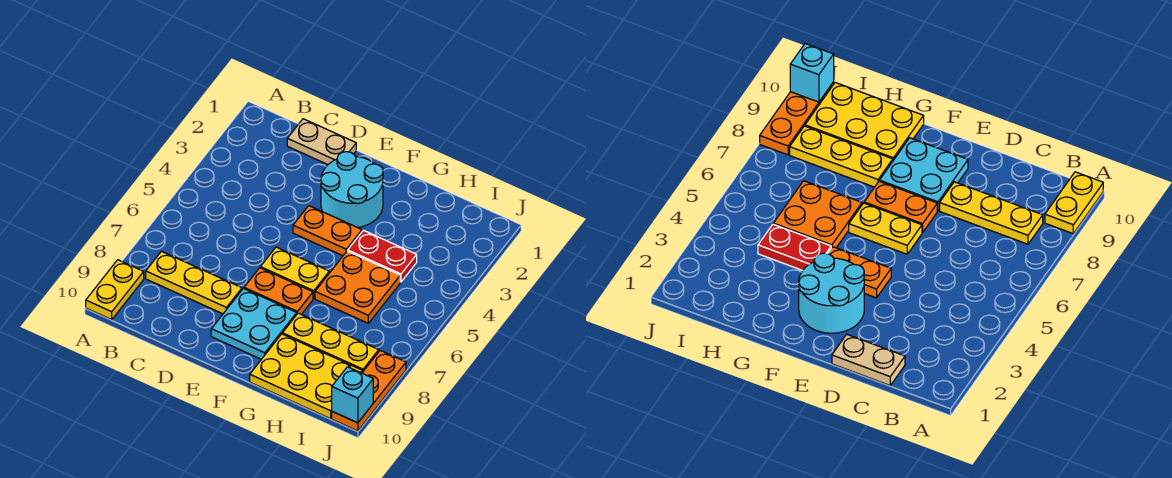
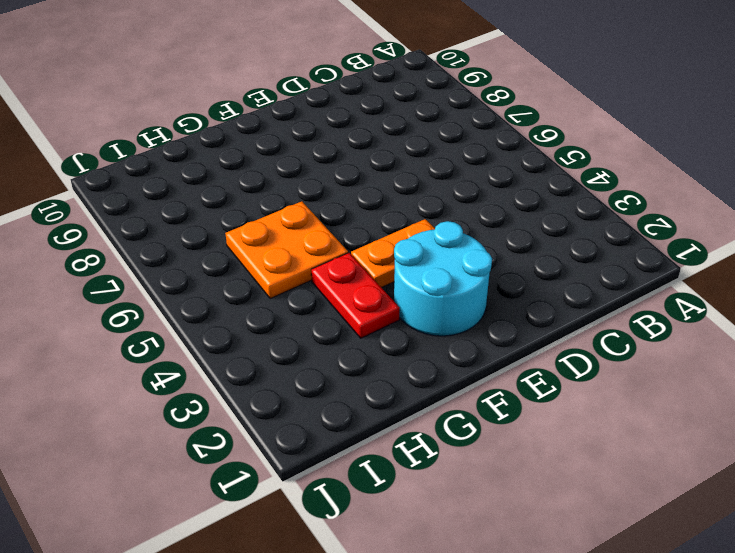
red 1x2 plate [311,253,400,338] -> red 1x2 plate turned to [348,230,417,282]
none -> yellow 1x2 plate [86,260,144,320]
none -> yellow 1x3 plate [146,251,242,314]
none -> tan 1x2 plate [287,119,356,165]

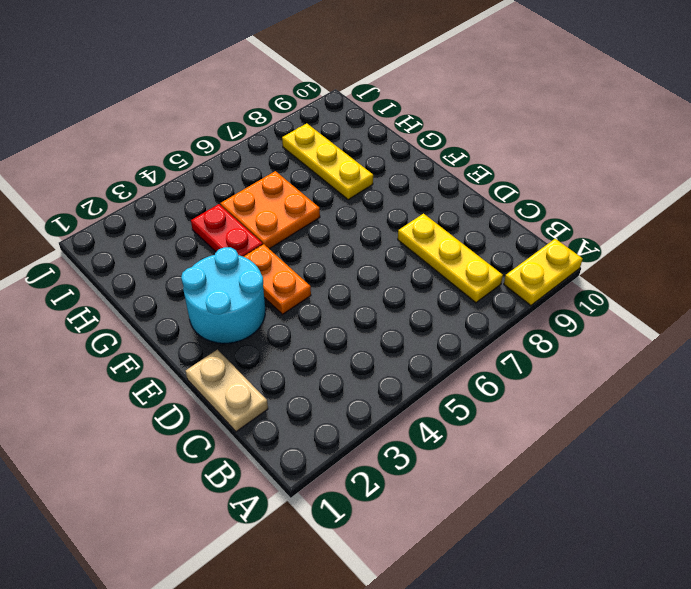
none -> yellow 1x2 plate [260,247,329,299]
none -> orange 1x2 plate [244,268,313,314]
none -> cyan 2x2 plate [211,289,297,359]

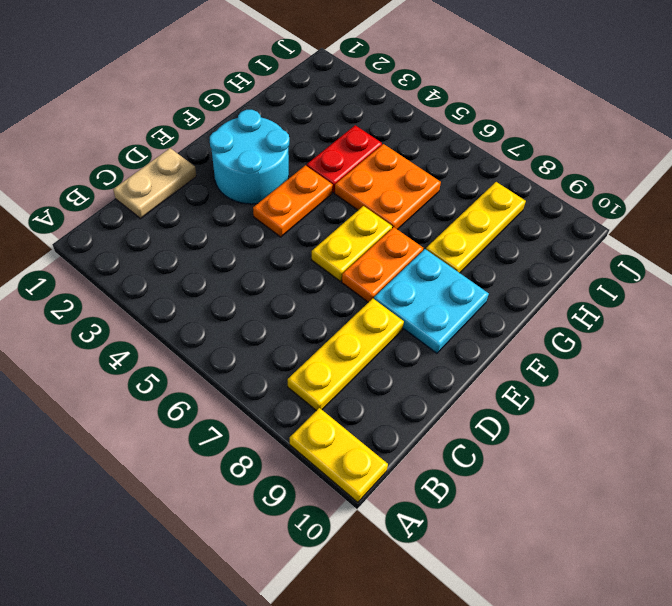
none -> yellow 2x3 plate [250,334,362,419]
none -> orange 1x3 plate [332,350,406,431]
none -> cyan 1x1 brick [332,367,373,423]

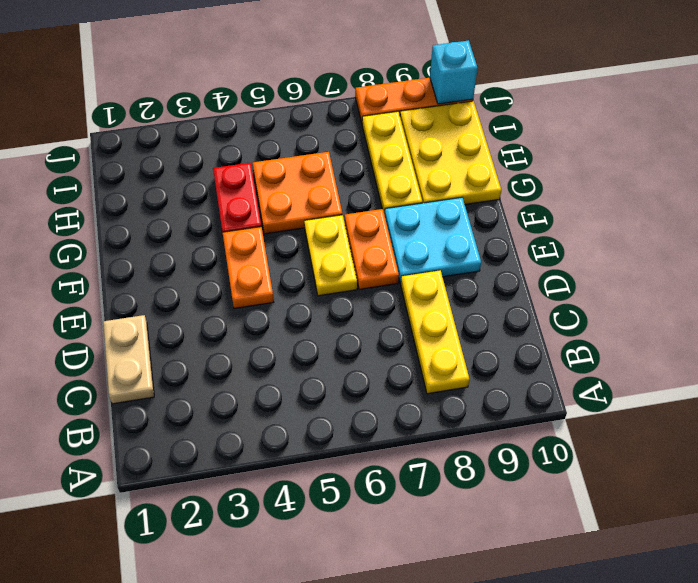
none -> yellow 1x2 plate [86,260,144,320]
none -> cyan 2x2 round brick [321,152,383,228]

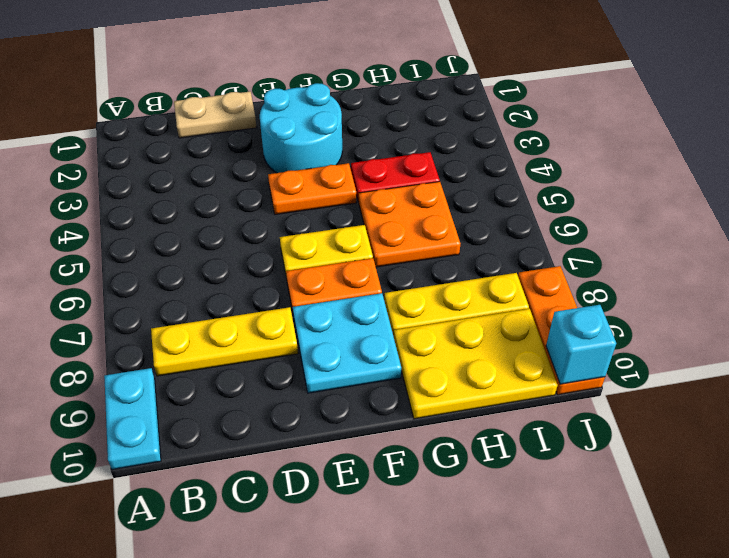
cyan 1x2 plate [104,368,161,469] -> yellow 1x2 plate [86,260,144,320]

